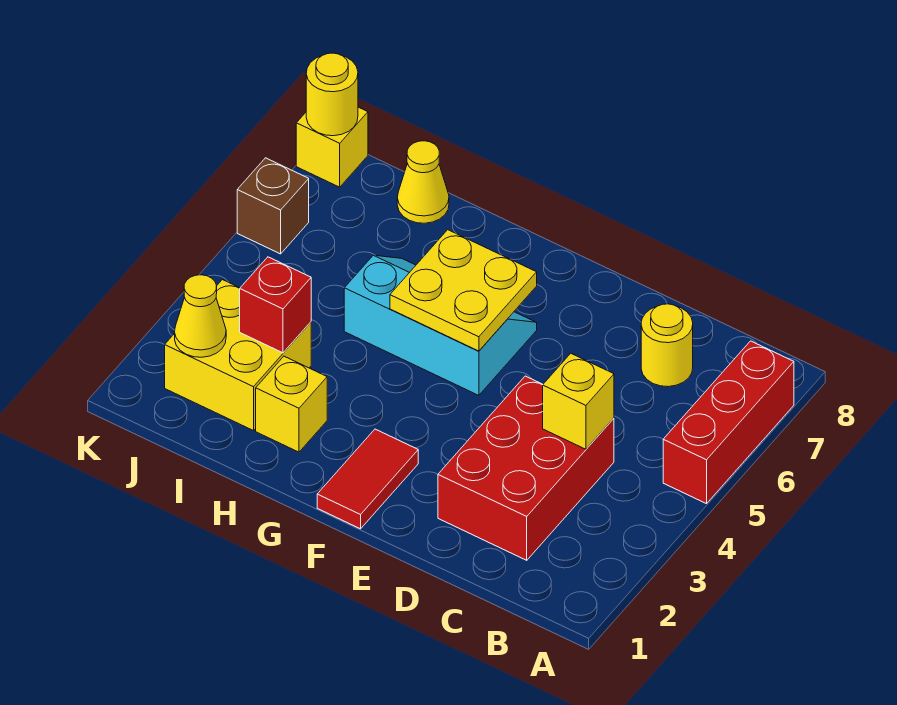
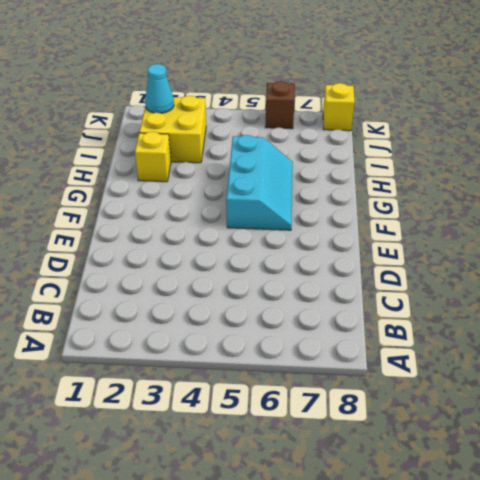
cyan 1x1 cone [145,64,174,113] -> yellow 1x1 cone [175,275,226,357]
none -> red 1x3 brick [663,341,794,504]
none -> red 2x3 brick [438,376,614,560]
none -> yellow 1x1 round brick [641,304,693,387]

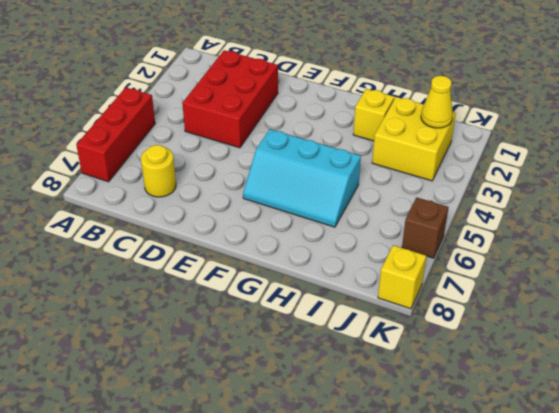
none -> red 1x2 tile [317,429,418,529]
none -> yellow 1x1 cone [397,141,449,223]
none -> yellow 1x1 brick [543,353,614,449]

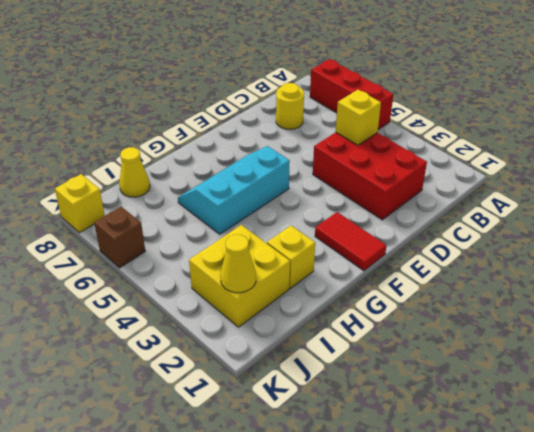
none -> yellow 2x2 plate [390,230,537,351]
none -> red 1x1 brick [240,257,311,353]
none -> yellow 1x1 round brick [306,53,358,136]

